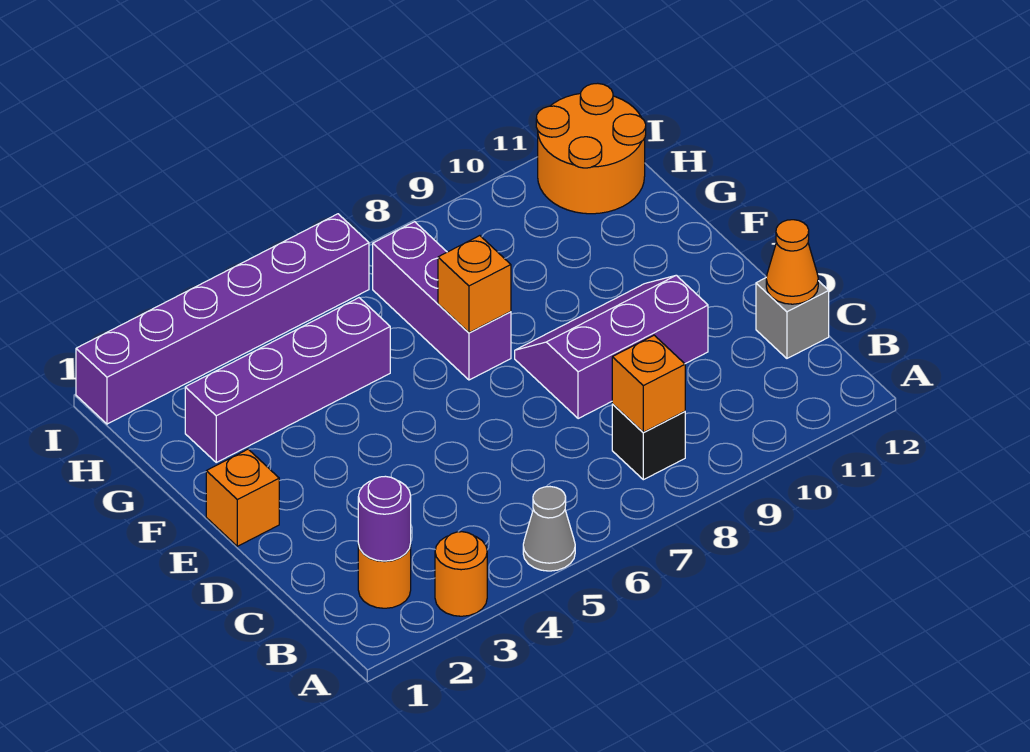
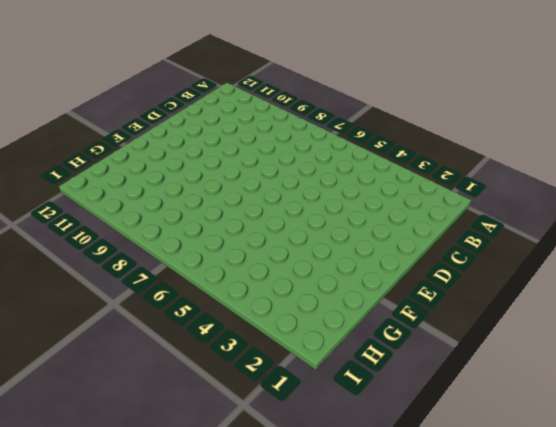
none -> orange 1x1 round brick [435,532,487,616]
none -> grey 1x1 cone [523,487,575,571]
none -> orange 1x1 round brick [358,544,411,608]

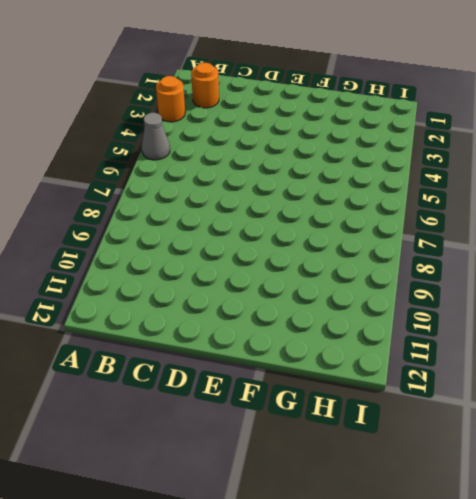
none -> black 1x1 brick [612,404,685,480]
none -> grey 1x1 brick [756,278,829,358]
none -> purple 2x3 slope [515,275,708,419]

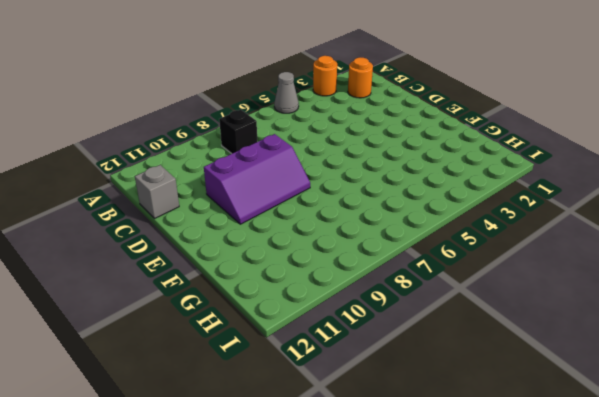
none -> orange 1x1 brick [206,449,279,546]
none -> purple 1x3 brick [373,222,511,380]
none -> purple 1x4 brick [185,298,390,462]

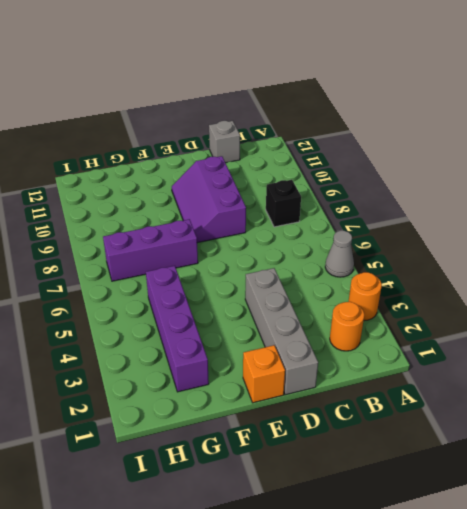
grey 1x4 brick [245,268,318,395] -> none
none -> orange 2x2 round brick [536,83,646,214]
none -> purple 1x6 brick [76,214,369,424]
none -> purple 1x1 round brick [358,476,411,561]

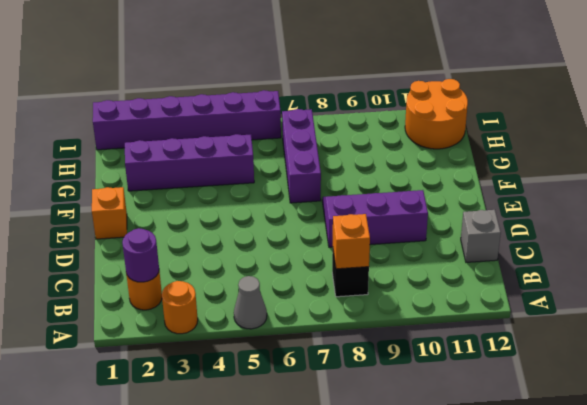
none -> orange 1x1 cone [766,220,818,304]
none -> orange 1x1 brick [438,236,511,333]

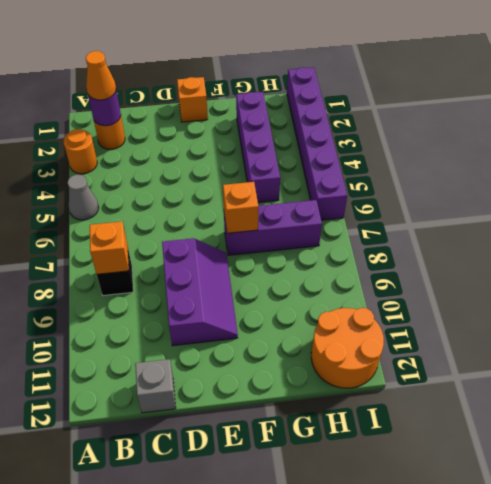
orange 1x1 cone [86,51,116,100] -> orange 1x1 cone moved to [766,220,818,304]

